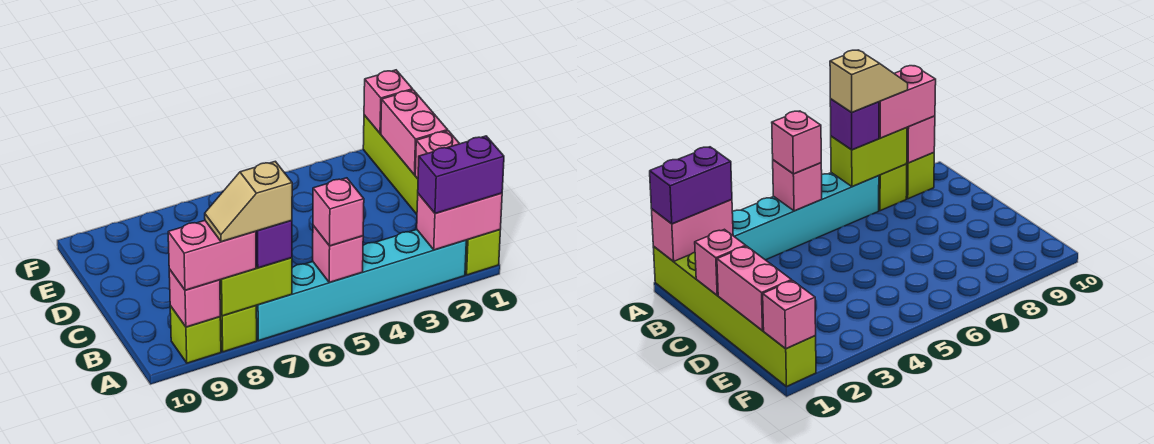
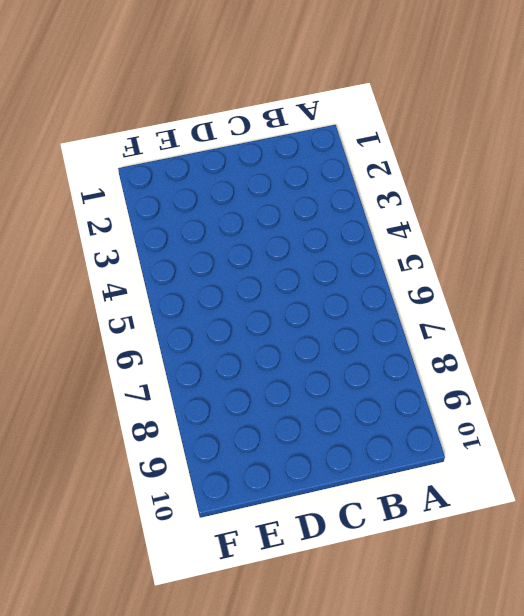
none -> lime 1x6 brick [363,115,500,275]
none -> cyan 1x6 brick [256,230,466,341]
none -> lime 1x1 brick [220,306,257,352]

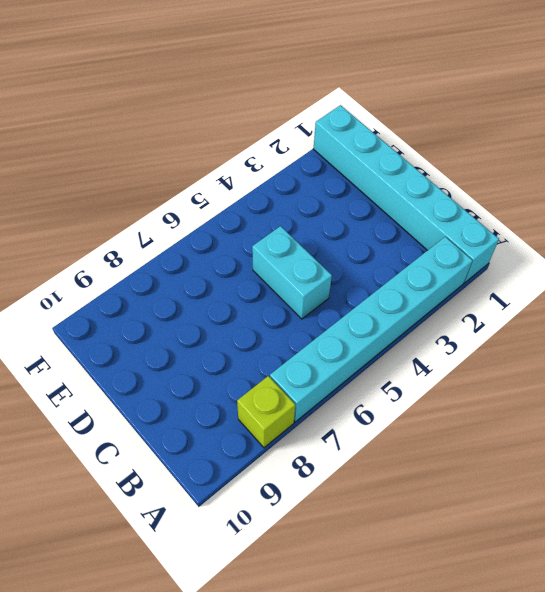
cyan 1x6 brick [313,105,499,283] -> lime 1x6 brick [363,115,500,275]
cyan 1x2 brick [252,226,332,319] -> none
none -> lime 1x1 brick [170,306,221,363]
none -> pink 1x2 brick [417,193,502,250]
none -> pink 1x1 brick [313,226,363,283]

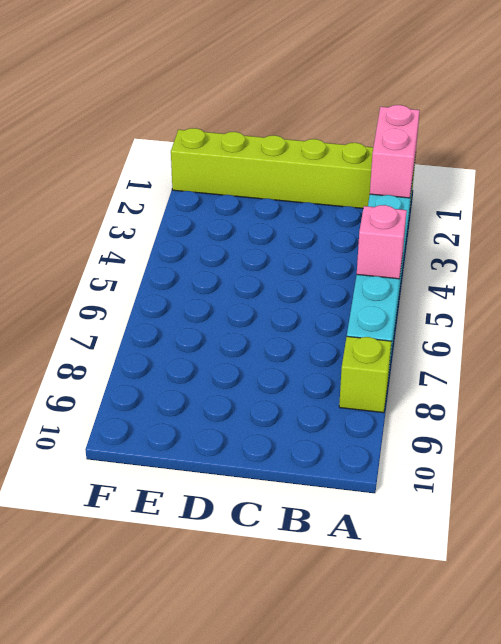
none -> lime 1x1 brick [170,306,221,363]
none -> lime 1x2 brick [220,258,292,316]
none -> pink 1x1 brick [169,269,220,327]

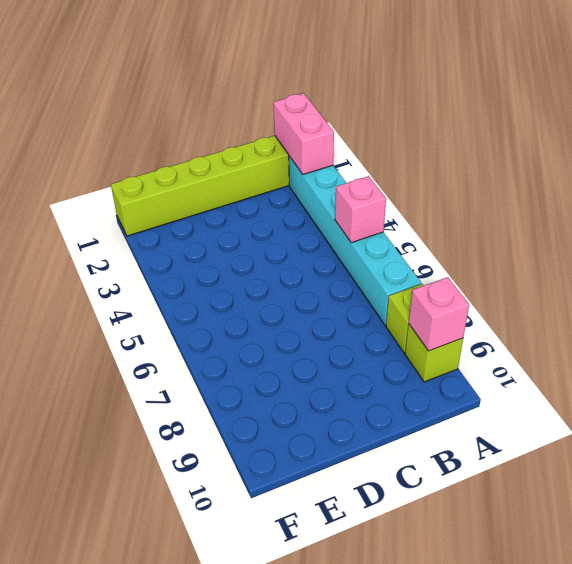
none -> lime 1x2 brick [220,258,292,316]
none -> pink 1x1 brick [415,131,460,179]
none -> pink 1x2 brick [381,90,448,175]

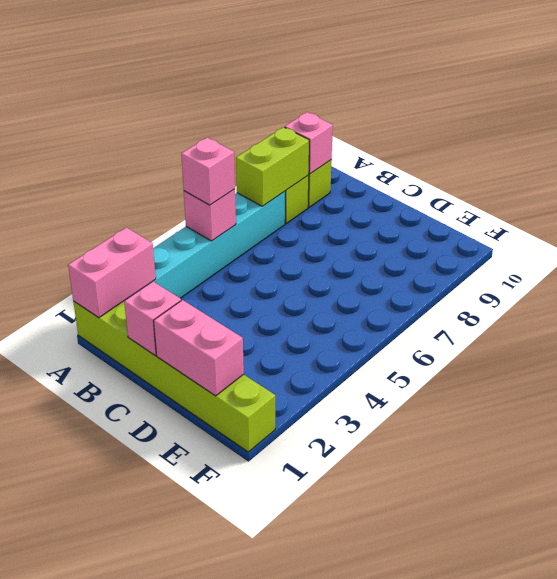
none -> pink 1x1 brick [364,70,413,134]
none -> purple 1x2 brick [418,136,504,214]
none -> purple 1x1 brick [256,220,292,268]

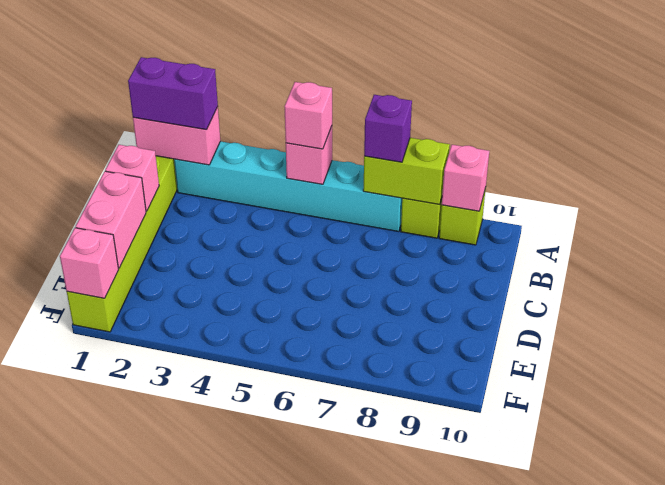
none -> pink 1x2 brick [168,221,256,290]
none -> tan 1x2 slope [205,161,292,242]

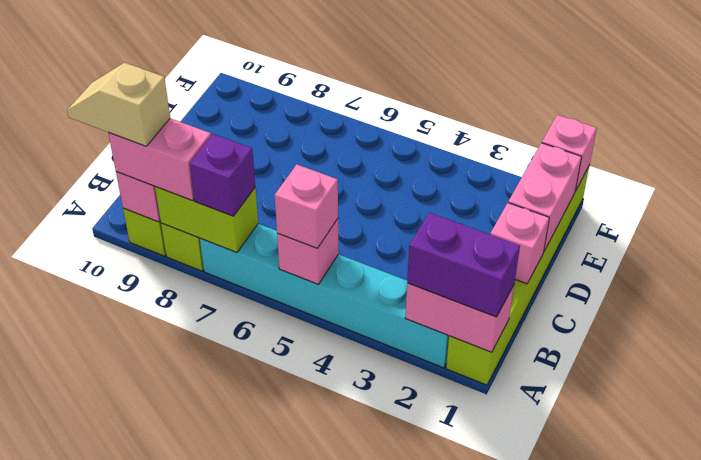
tan 1x2 slope [67,63,170,146] -> tan 1x2 slope moved to [205,161,292,242]

